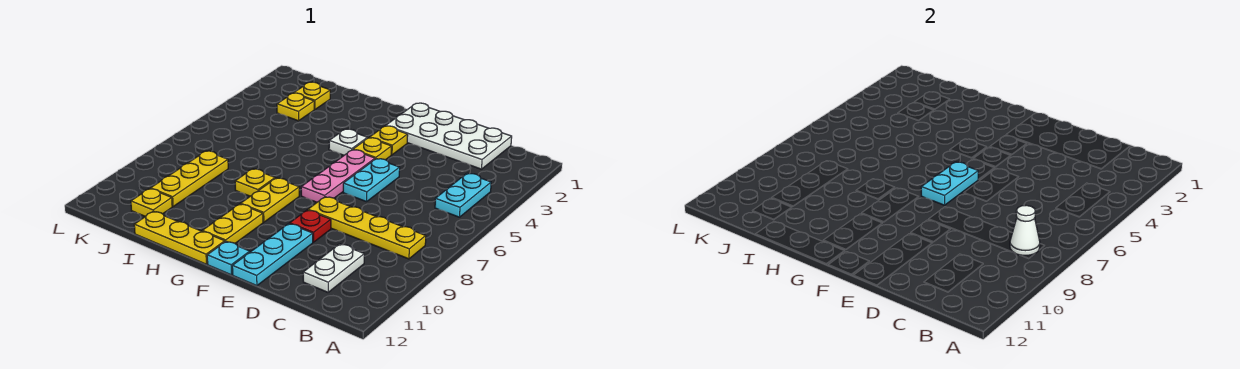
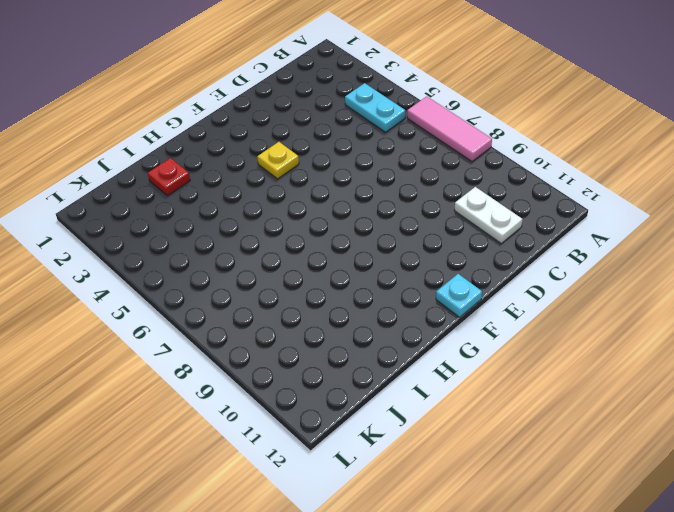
pink 1x3 tile [407,96,492,161] -> none
red 1x1 plate [148,158,190,196] -> red 1x1 plate moved to [290,210,331,242]
none -> yellow 1x4 plate [308,197,426,259]
none -> white 2x4 plate [386,103,512,169]
none -> cyan 1x2 plate [343,159,400,202]

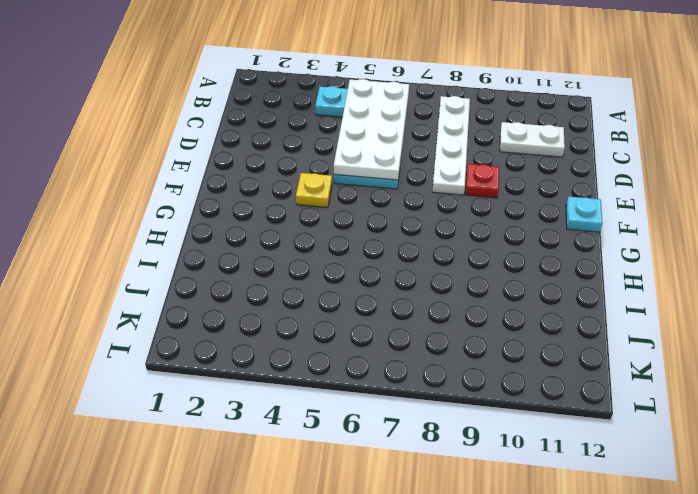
white 2x4 plate [334,79,409,180] -> white 2x4 plate moved to [386,103,512,169]
white 1x4 plate [432,96,470,195] -> yellow 1x4 plate [308,197,426,259]
none -> cyan 1x3 plate [232,224,313,286]
none -> yellow 1x1 plate [369,126,408,155]
none -> pink 1x3 plate [301,150,375,202]

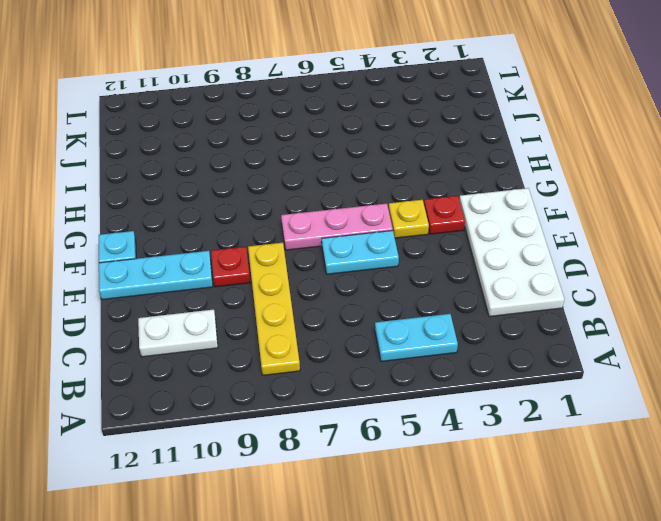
red 1x1 plate [424,196,465,234] -> yellow 1x1 plate [369,126,408,155]
none -> white 1x1 plate [329,129,368,155]
none -> yellow 1x2 plate [241,178,299,222]
none -> yellow 1x2 plate [203,204,263,243]

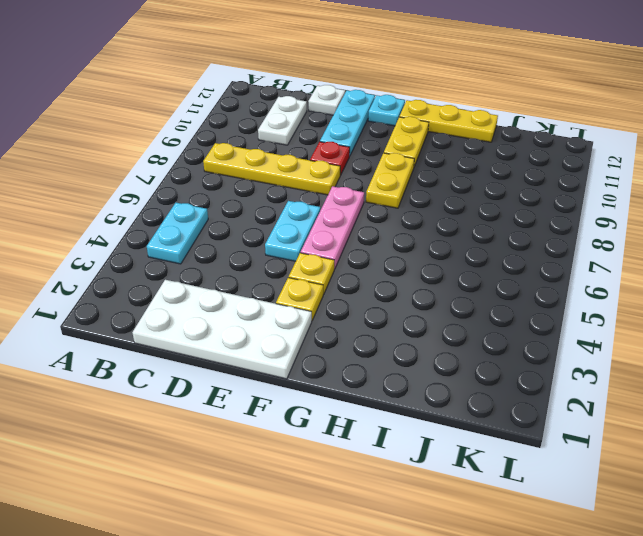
white 1x1 plate [308,85,345,115] -> white 1x1 plate moved to [329,129,368,155]
none -> yellow 1x1 plate [235,169,275,196]
none -> yellow 1x1 plate [294,82,330,110]
none -> yellow 1x1 plate [277,93,314,121]

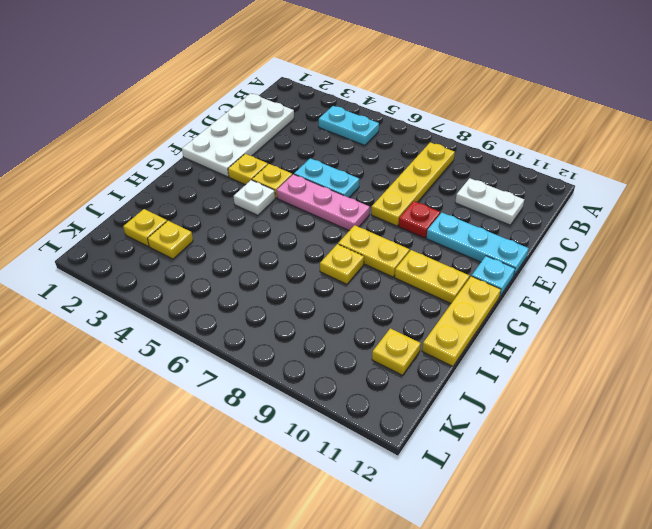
none -> yellow 1x3 plate [151,151,228,206]
none -> white 1x1 cone [1010,205,1040,255]
none -> cyan 1x2 plate [921,162,978,205]

